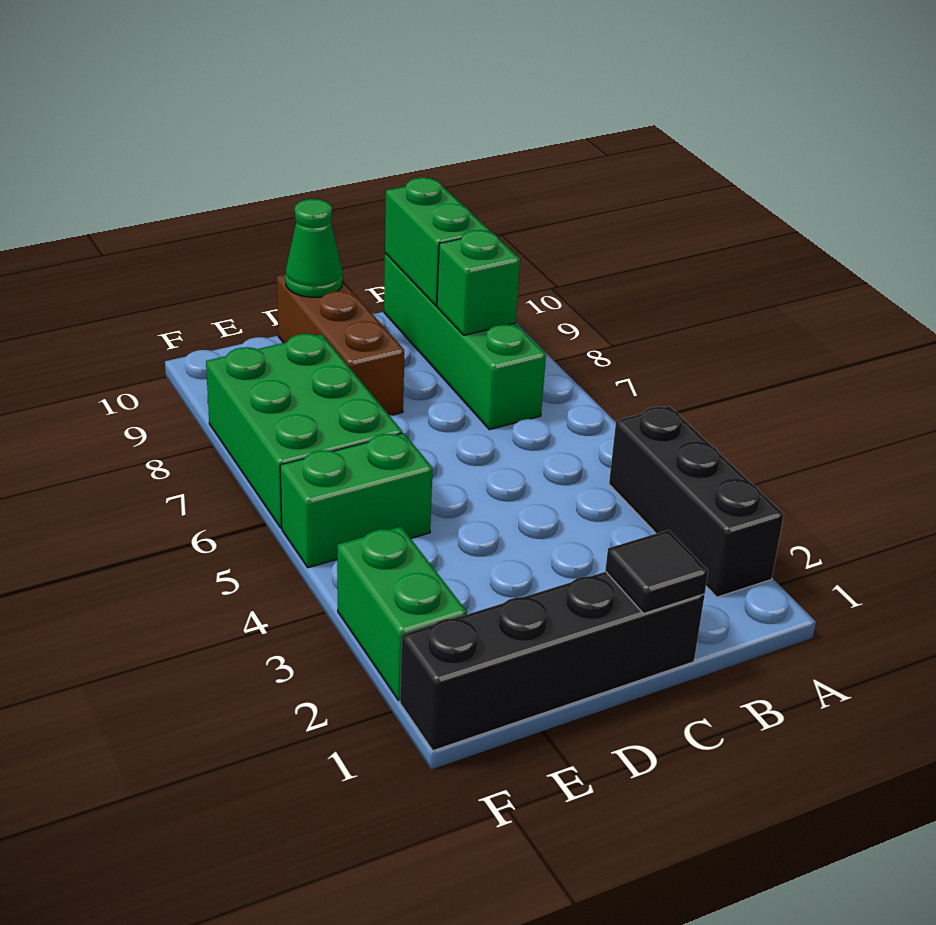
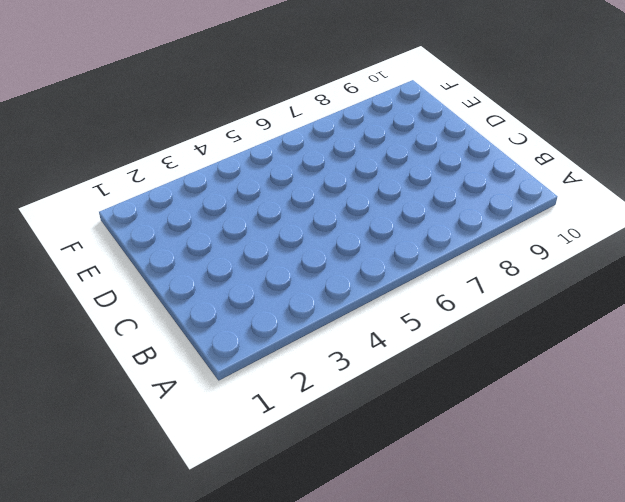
none -> black 1x3 brick [609,406,784,597]
none -> green 1x4 brick [384,253,546,430]

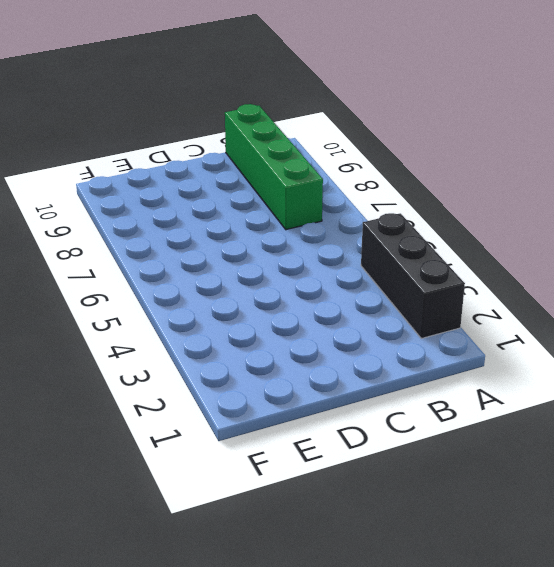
none -> black 1x4 brick [400,572,705,751]
none -> brown 1x3 brick [277,274,405,415]

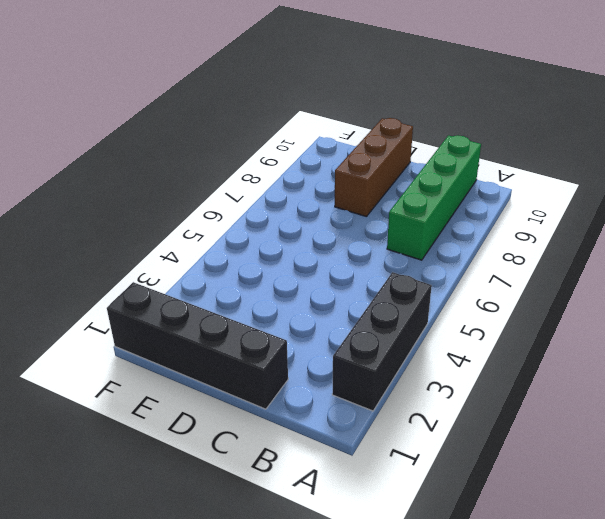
none -> green 1x2 brick [280,433,433,568]
none -> green 2x3 brick [206,334,402,528]

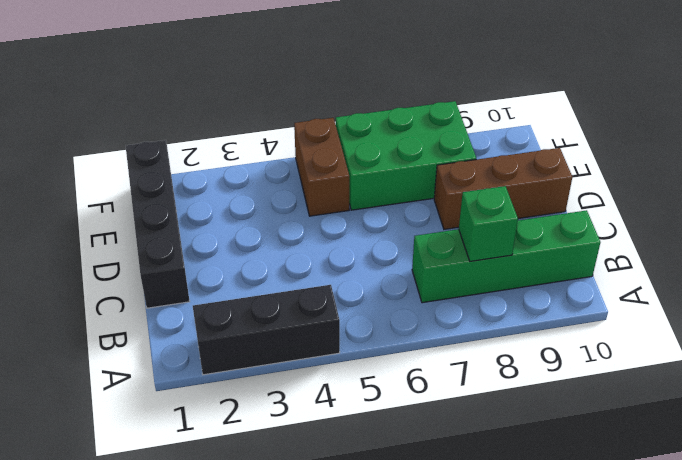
brown 1x2 brick [294,118,349,216] -> green 1x2 brick [280,433,433,568]
none -> green 1x2 brick [337,527,467,700]
none -> green 1x2 brick [385,178,490,306]

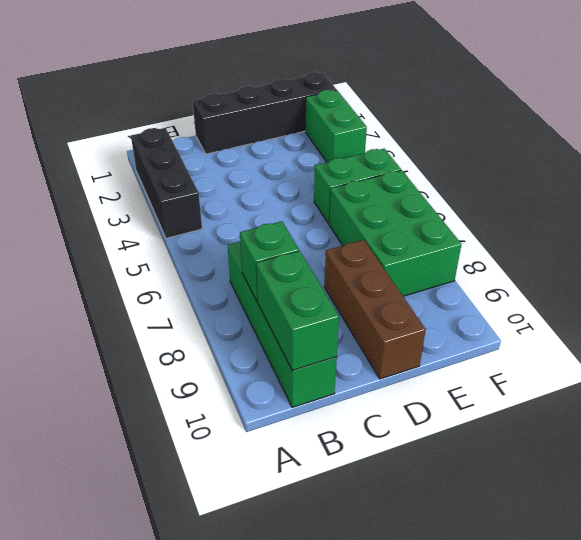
none -> black 1x1 tile [605,530,708,614]
none -> green 1x1 cone [285,199,343,297]

